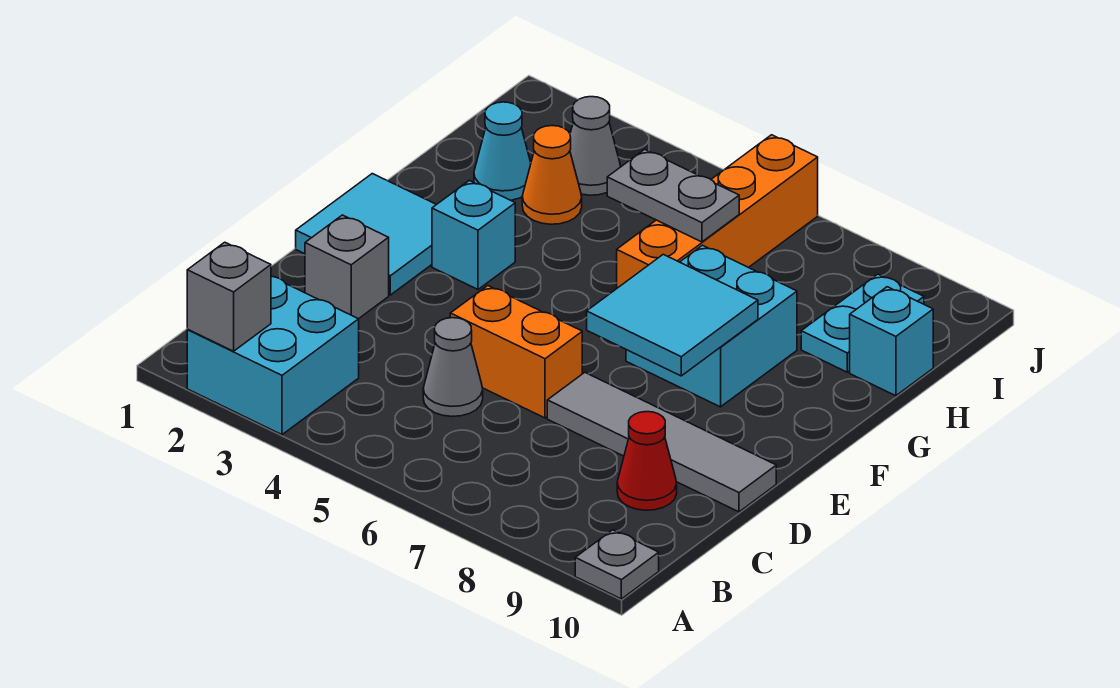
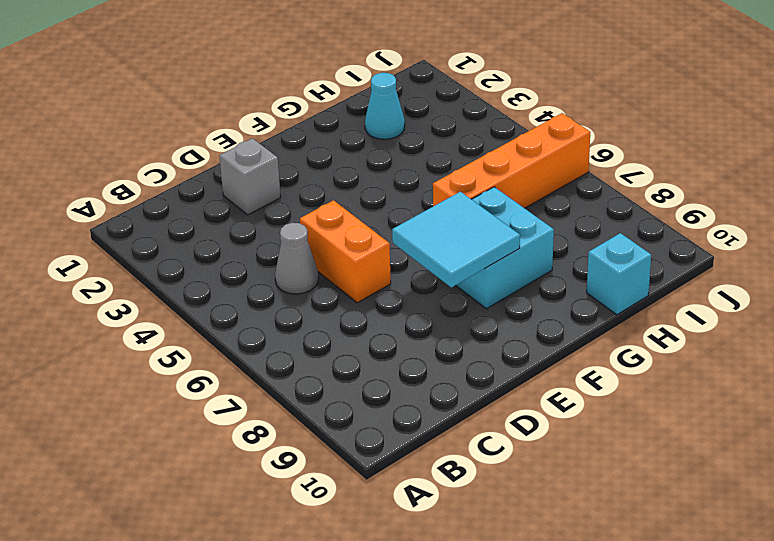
none -> cyan 2x2 brick [187,277,359,435]
none -> grey 1x1 plate [575,530,659,599]
none -> red 1x1 cone [617,412,677,510]

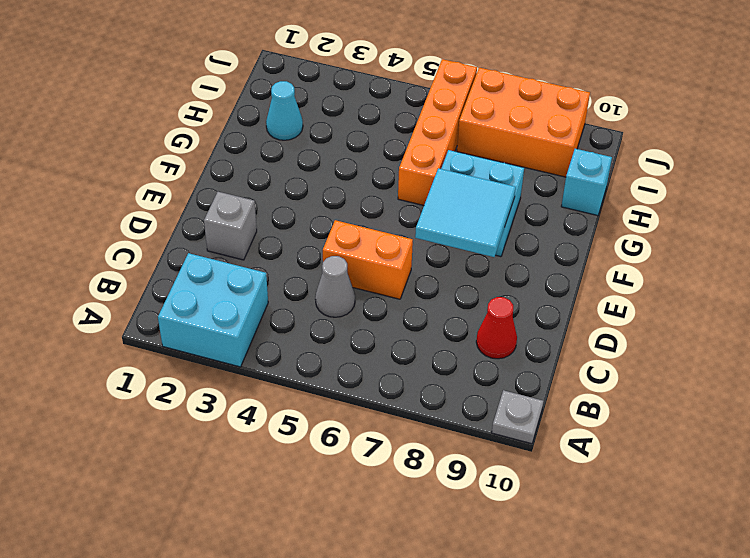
orange 2x3 brick [457,68,590,177] -> cyan 1x2 plate [801,274,924,372]
none -> grey 1x4 tile [547,373,776,512]
none -> cyan 2x2 tile [296,174,437,295]
none -> cyan 1x1 brick [432,181,515,289]

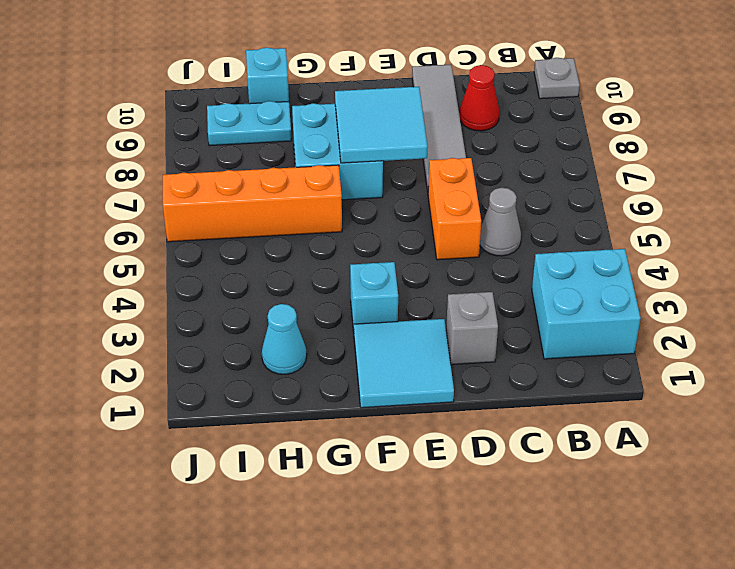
none -> orange 1x1 cone [522,126,582,224]
none -> grey 1x1 cone [570,97,621,195]
none -> grey 1x1 brick [187,242,271,351]

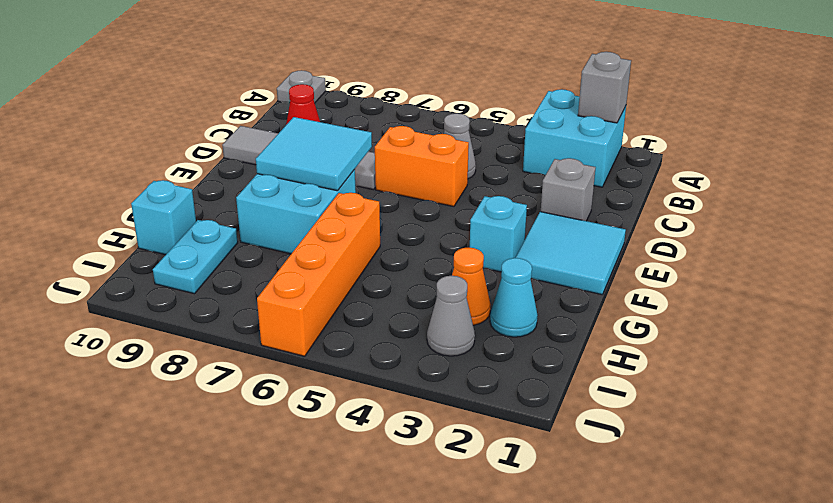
none -> grey 1x2 plate [607,149,739,242]

